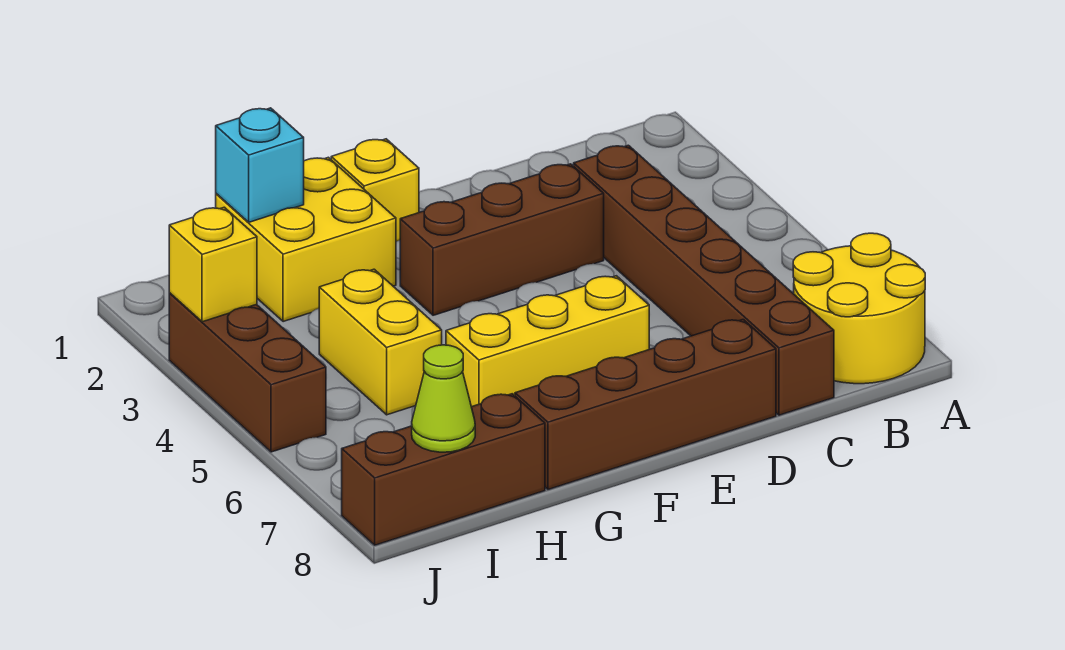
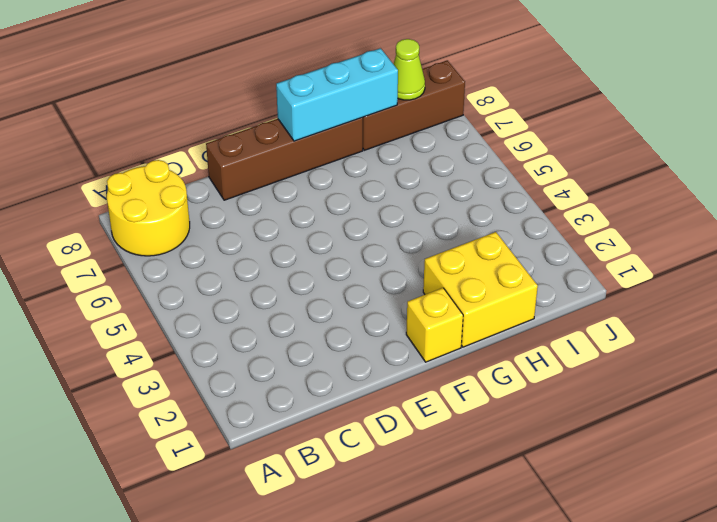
cyan 1x3 brick [276,48,398,141] -> none
none -> brown 1x6 brick [574,145,834,415]
none -> brown 1x3 brick [400,164,604,315]
none -> yellow 1x3 brick [446,276,649,407]

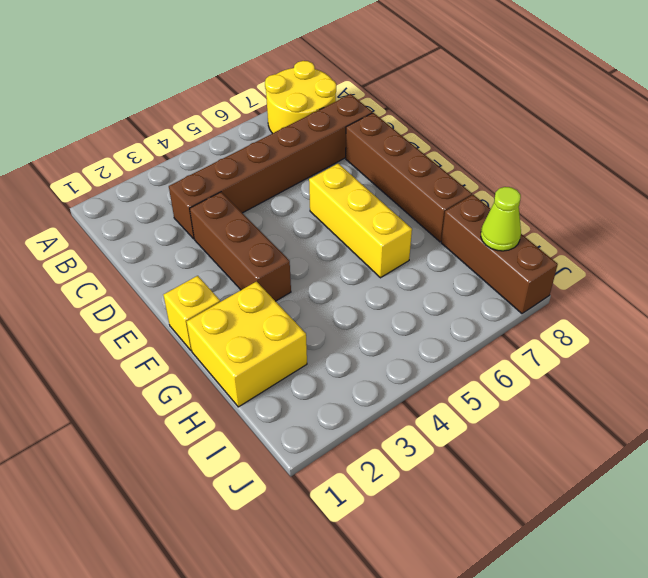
none -> yellow 1x2 brick [319,269,442,415]
none -> brown 1x3 brick [169,293,326,452]
none -> cyan 1x1 brick [216,108,304,222]

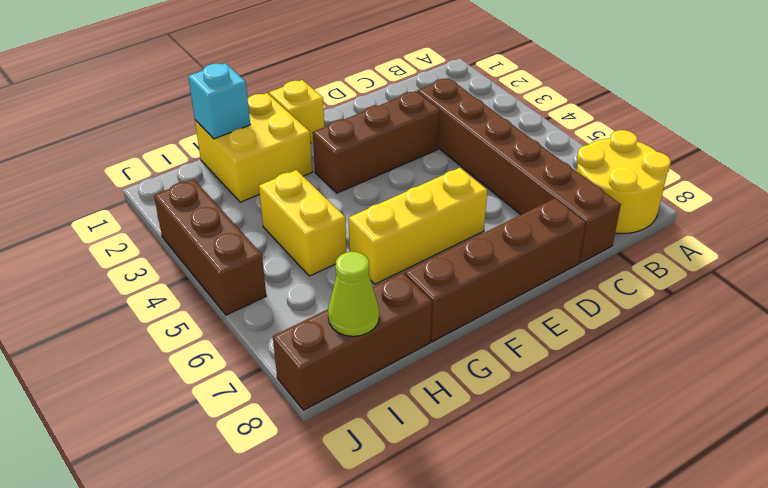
none -> yellow 1x1 brick [169,207,257,322]

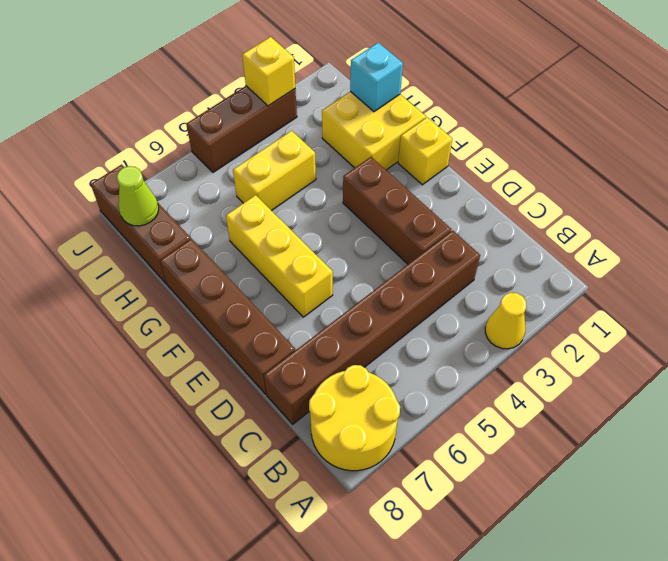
yellow 1x1 cone [485,293,526,349] -> none

